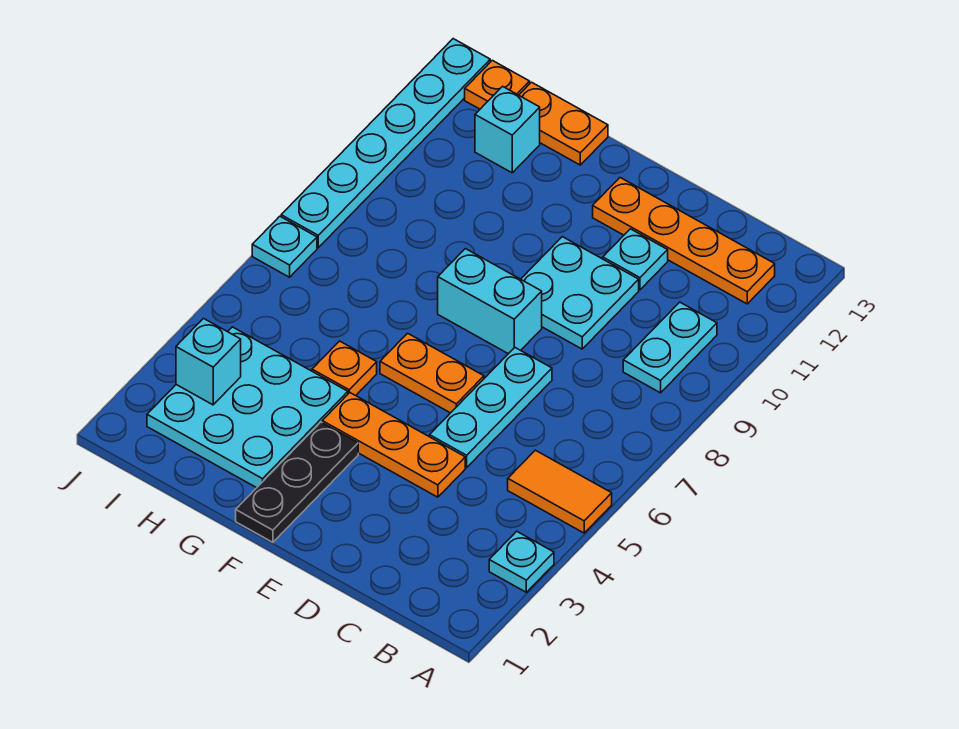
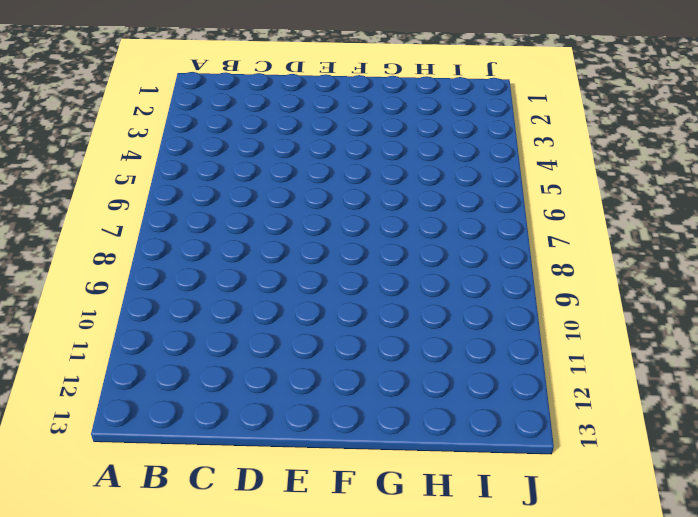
none -> cyan 1x1 plate [489,531,554,592]
none -> orange 1x2 tile [508,450,612,533]
none -> cyan 1x2 plate [623,302,717,393]

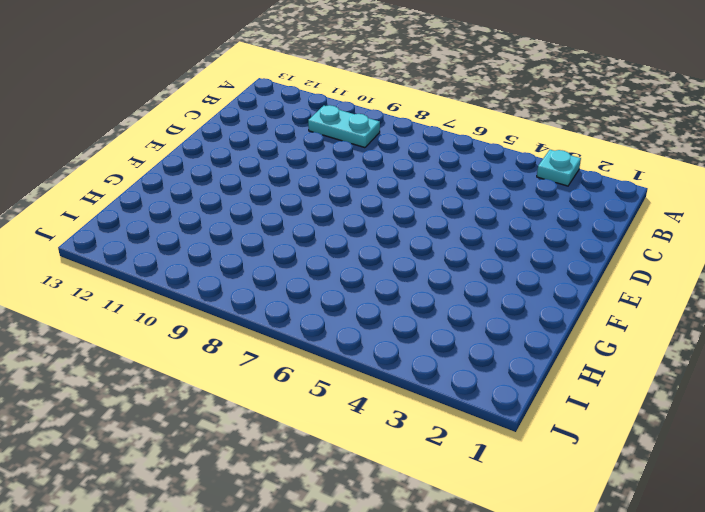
none -> orange 1x2 tile [508,450,612,533]
none -> orange 1x4 plate [593,178,775,304]
none -> orange 1x3 plate [322,393,465,497]

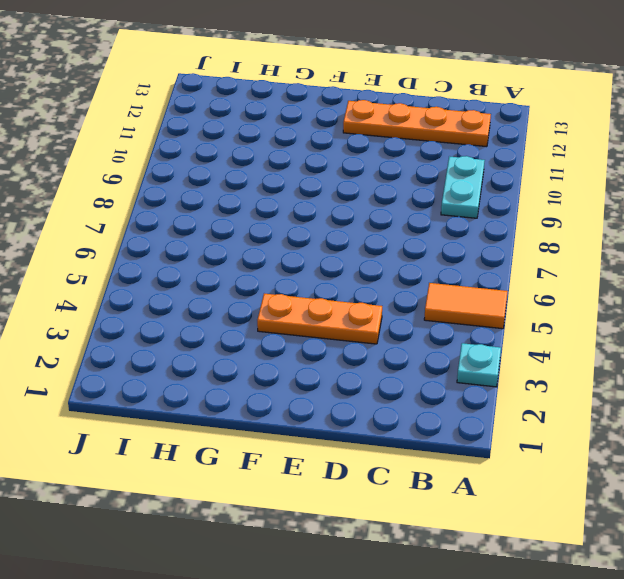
none -> cyan 1x3 plate [429,347,552,467]
none -> cyan 2x2 plate [521,237,639,349]
none -> cyan 1x1 plate [603,229,668,290]

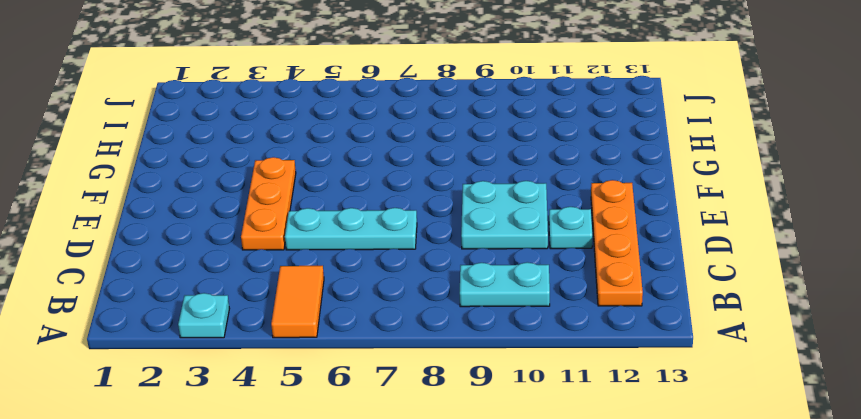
none -> orange 1x2 plate [380,333,484,413]
none -> cyan 1x2 brick [438,249,542,354]
none -> black 1x3 plate [236,422,358,542]

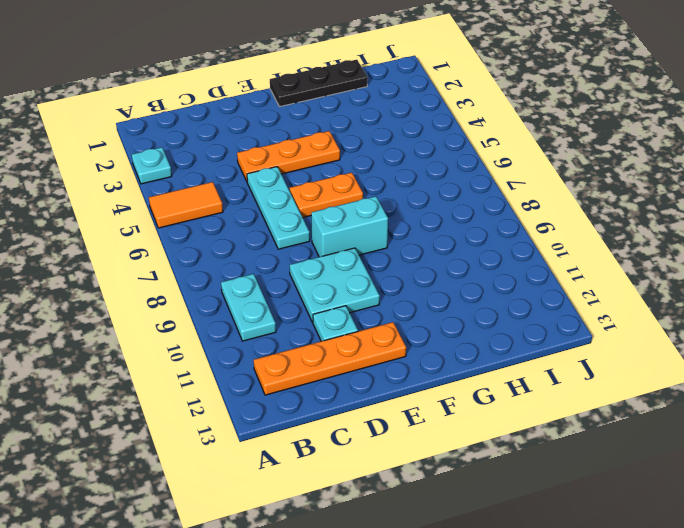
black 1x3 plate [270,60,368,107] -> black 1x3 plate turned to [236,422,358,542]
none -> cyan 3x3 plate [147,327,348,488]
none -> orange 1x1 plate [312,341,377,396]
none -> orange 1x2 plate [519,82,608,165]

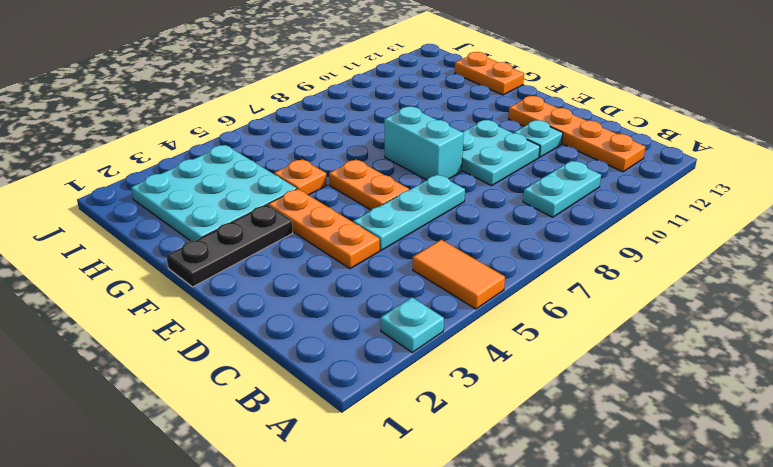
none -> cyan 1x1 brick [475,86,540,173]
none -> orange 1x1 plate [465,60,530,109]
none -> cyan 1x1 plate [252,216,317,277]

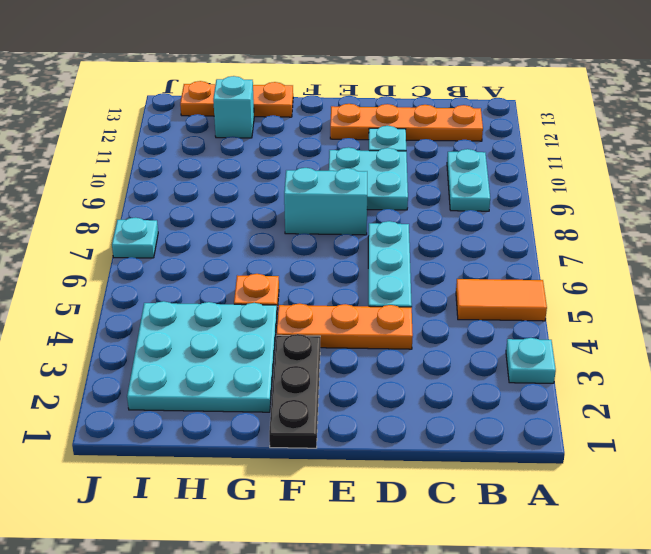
none -> orange 1x2 plate [380,333,484,413]
none -> cyan 1x6 plate [281,39,490,248]
none -> cyan 1x1 brick [176,319,241,405]

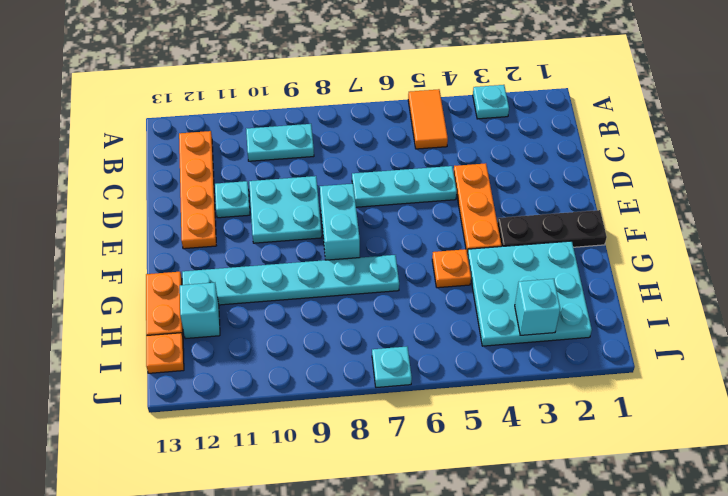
cyan 1x6 plate [182,255,399,305] -> cyan 1x6 plate moved to [281,39,490,248]
none -> orange 1x2 plate [380,333,484,413]

